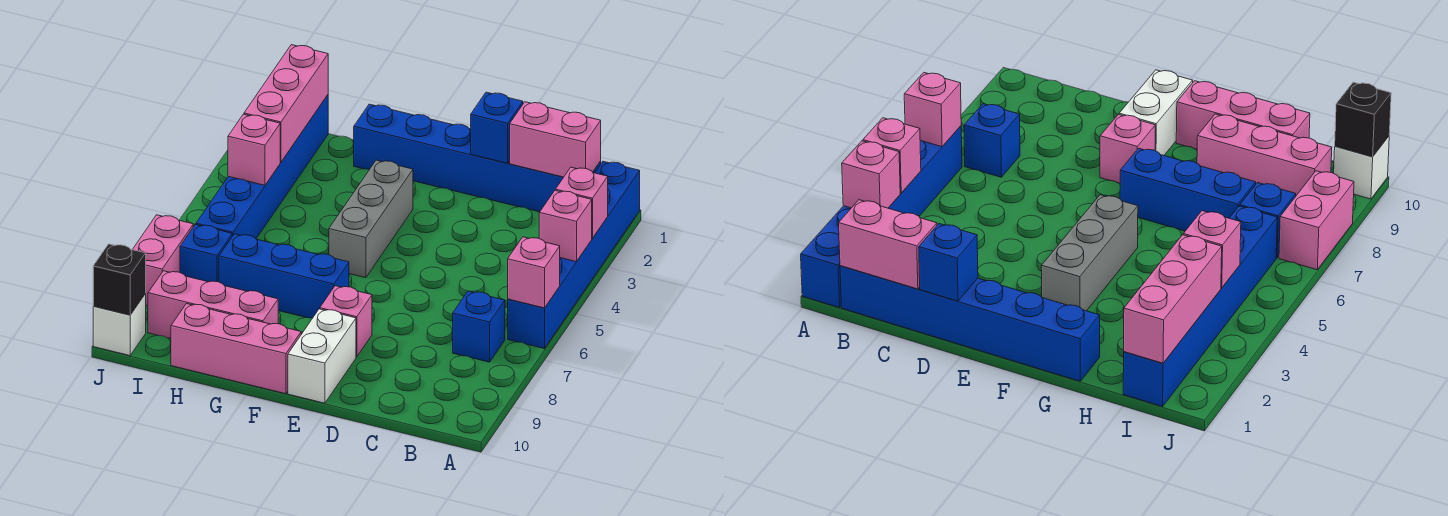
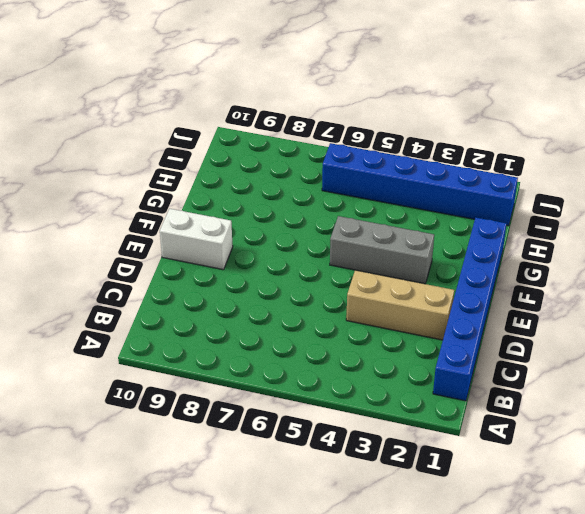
tan 1x3 brick [346,270,454,340] -> none
none -> blue 1x6 brick [508,162,640,349]
none -> blue 1x1 brick [453,291,505,362]
none -> pink 1x1 brick [320,286,372,357]

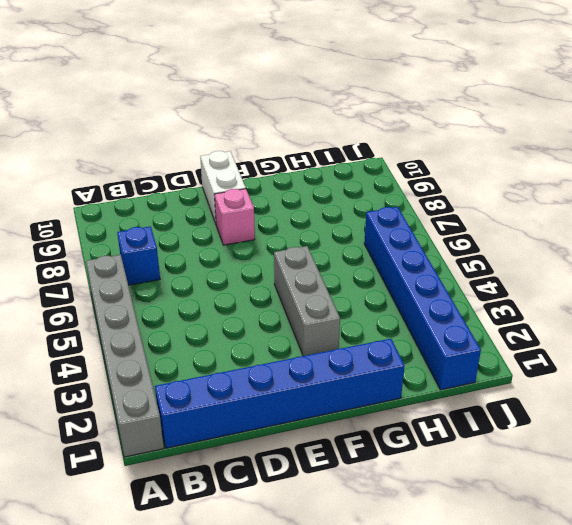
grey 1x6 brick [86,255,164,457] -> blue 1x6 brick [508,162,640,349]
none -> blue 1x3 brick [219,234,349,318]
none -> pink 1x3 brick [171,304,301,394]
none -> pink 1x3 brick [148,271,278,338]

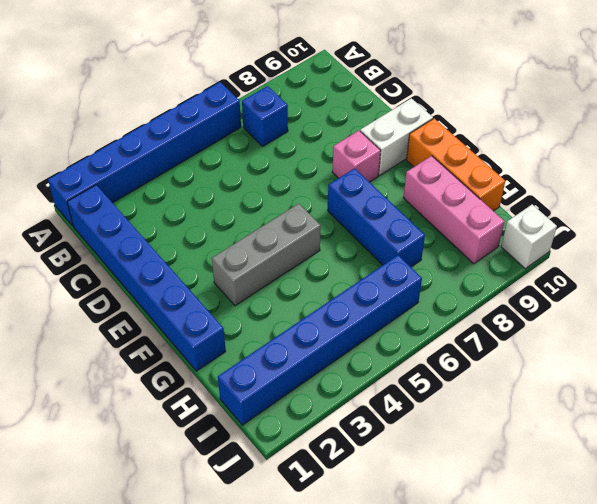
orange 1x3 brick [407,118,505,211] -> pink 1x3 brick [171,304,301,394]
none -> blue 1x1 brick [180,224,232,282]
none -> pink 1x2 brick [132,215,193,306]
none -> pink 1x1 brick [555,167,608,238]

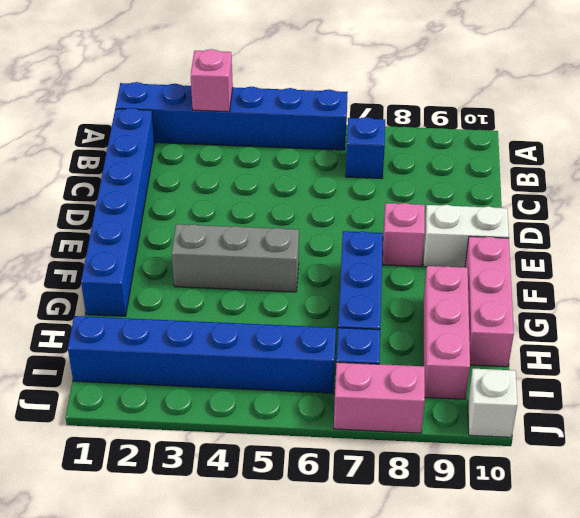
none -> pink 1x1 brick [539,191,592,262]
none -> pink 1x1 brick [508,237,560,308]
none -> pink 1x2 brick [510,102,601,177]

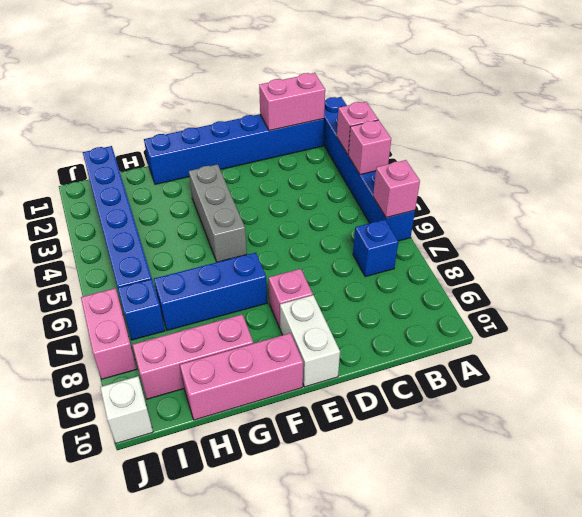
none -> blue 1x1 brick [471,92,523,163]
none -> pink 1x3 brick [244,45,328,162]
none -> pink 1x1 brick [228,114,280,185]

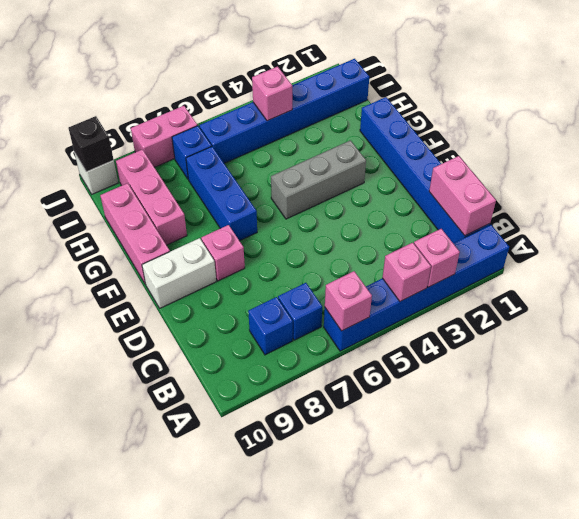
blue 1x1 brick [248,297,293,355] -> blue 1x1 brick moved to [471,92,523,163]
none -> pink 1x3 brick [244,45,328,162]

